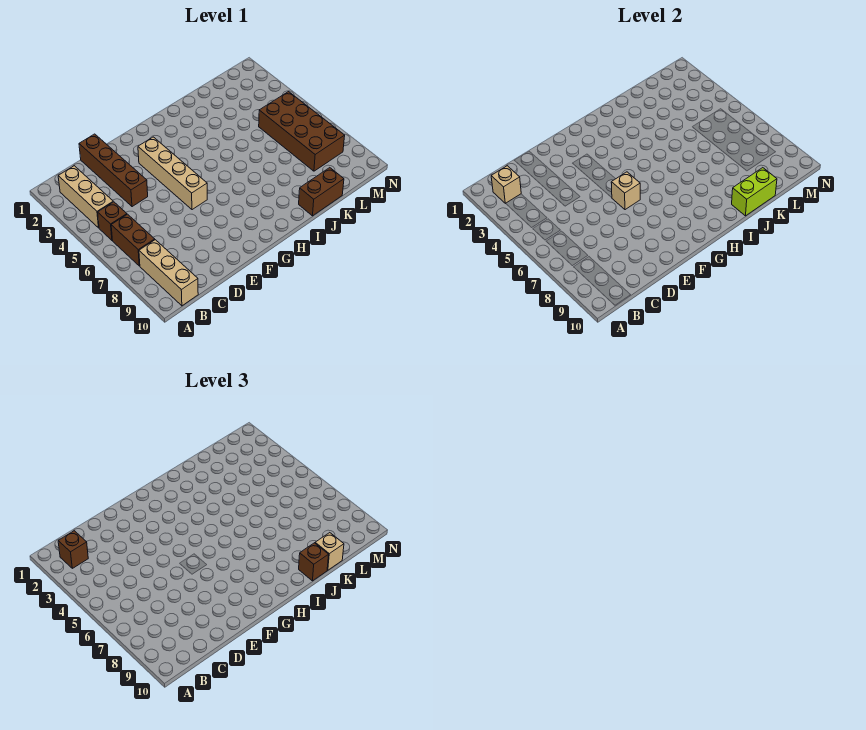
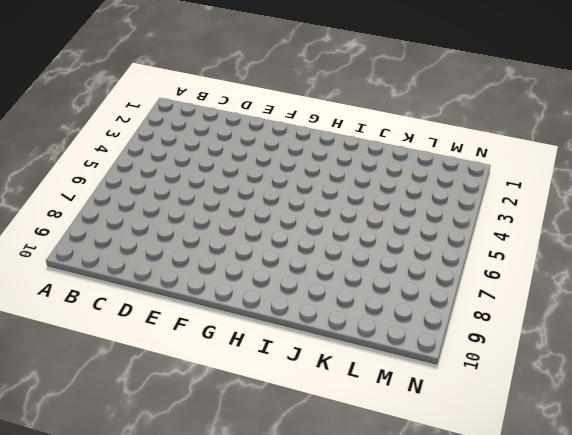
none -> tan 1x3 brick [58,166,113,228]
none -> brown 1x1 brick [98,202,127,240]
none -> brown 1x2 brick [111,214,155,266]

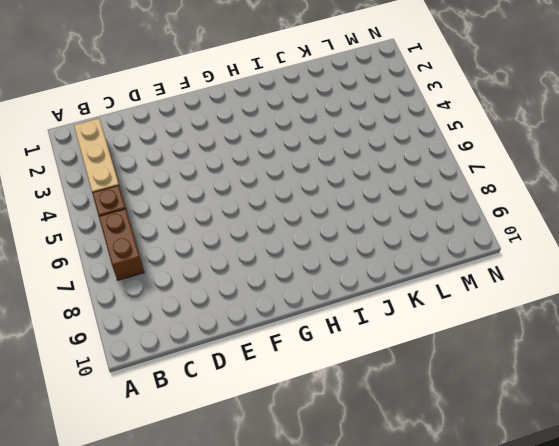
none -> tan 1x3 brick [139,240,198,306]
none -> brown 1x4 brick [79,134,148,207]
none -> tan 1x4 brick [138,137,207,210]

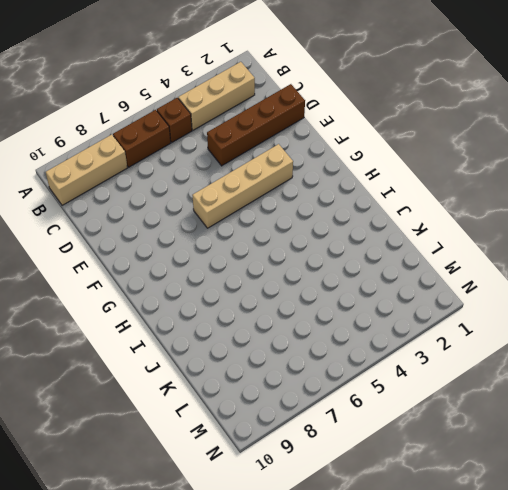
none -> brown 1x2 brick [299,168,344,216]
none -> brown 2x4 brick [259,92,345,171]
none -> tan 1x1 brick [491,166,521,203]

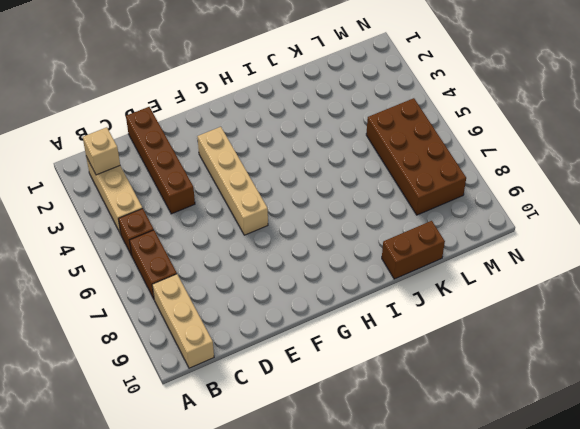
none -> tan 1x1 brick [611,172,640,210]
none -> lime 1x2 brick [732,168,777,216]
none -> brown 1x1 brick [58,531,88,568]

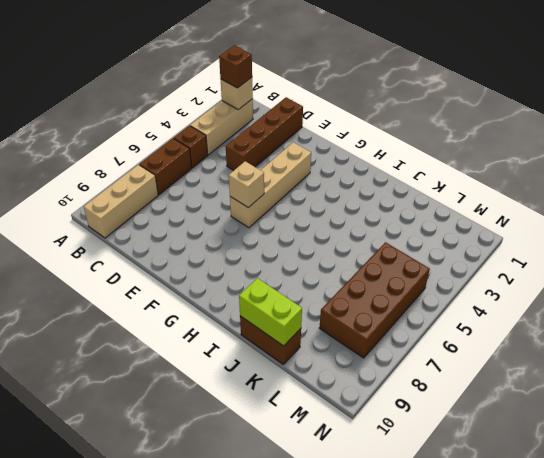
none -> brown 1x1 brick [299,543,329,581]
none -> tan 1x1 brick [315,533,344,570]

